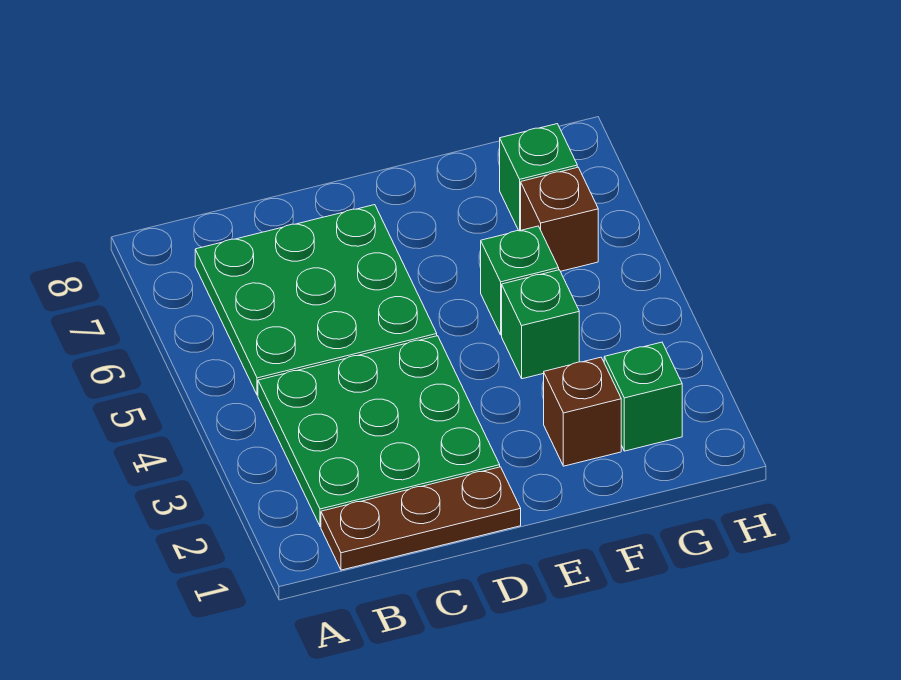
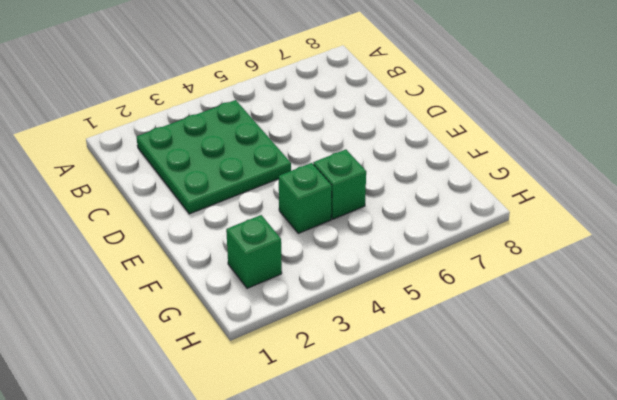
none -> brown 1x3 plate [321,467,521,570]
none -> green 3x3 plate [195,205,437,395]

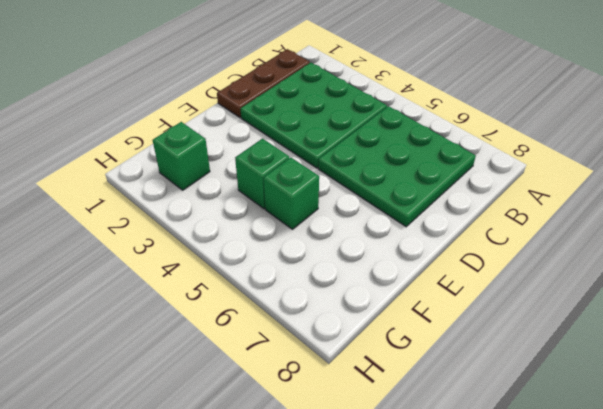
none -> brown 1x1 brick [544,357,621,466]
none -> brown 1x1 brick [521,167,598,271]

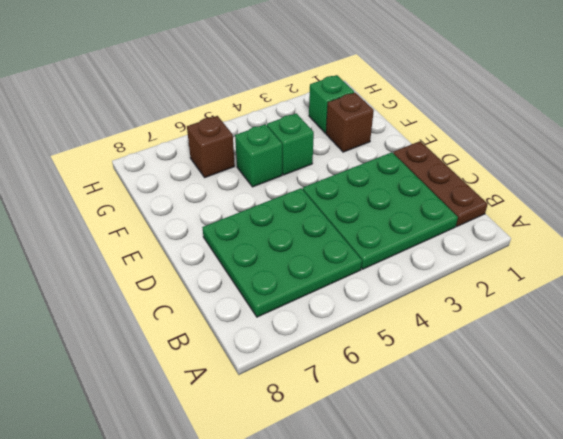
none -> green 1x1 brick [500,124,577,231]

